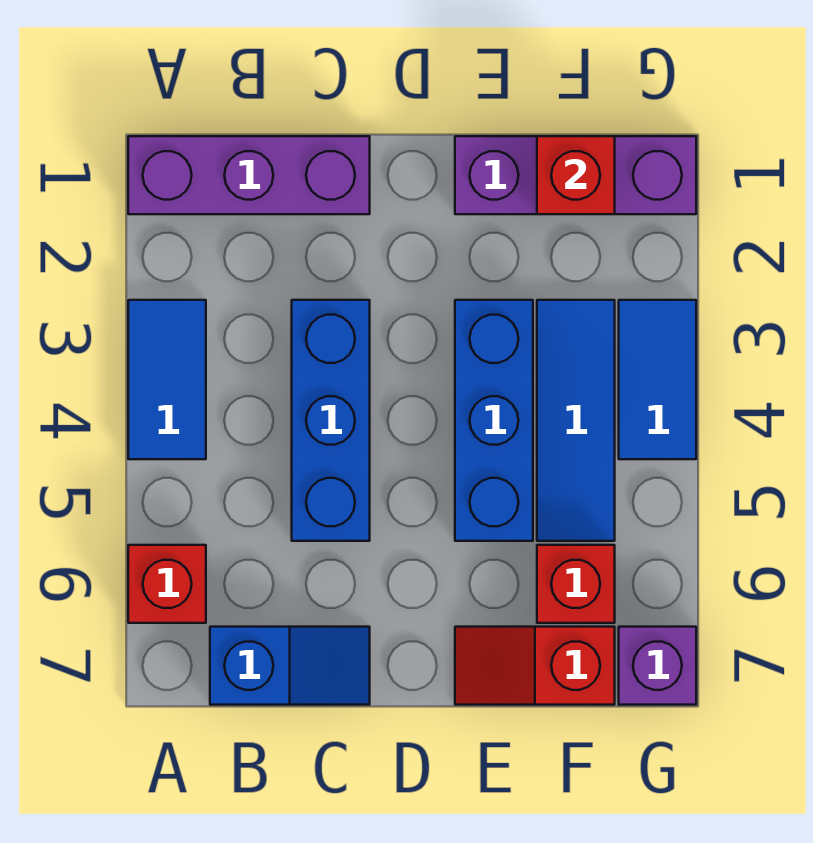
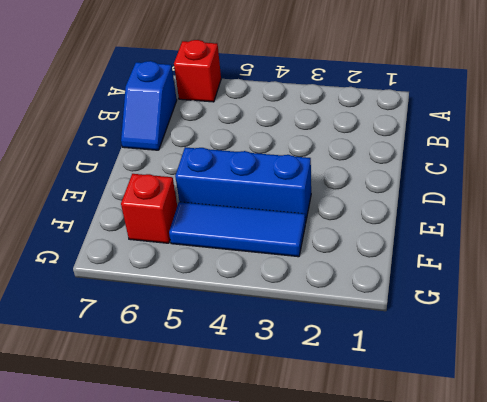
none -> purple 1x3 brick [128,136,370,214]
none -> blue 1x2 tile [128,300,206,459]
none -> blue 1x3 brick [292,300,370,541]

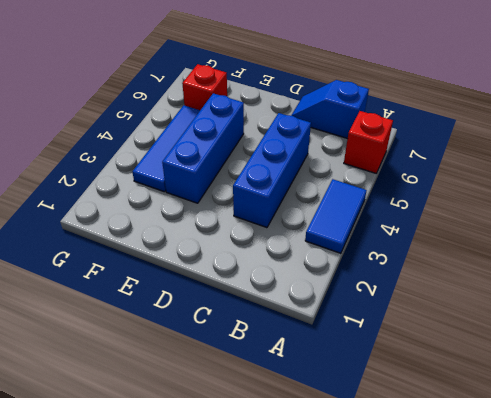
none -> purple 1x3 brick [128,136,370,214]
none -> purple 1x3 brick [455,136,696,214]
none -> red 1x2 slope [455,627,615,705]

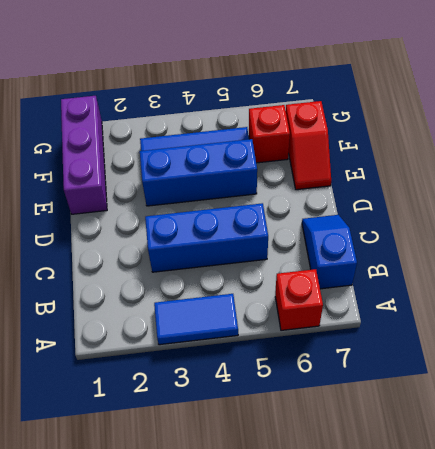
none -> purple 1x3 brick [128,136,370,214]
none -> blue 1x2 tile [619,300,696,459]
none -> purple 1x1 brick [619,627,696,705]

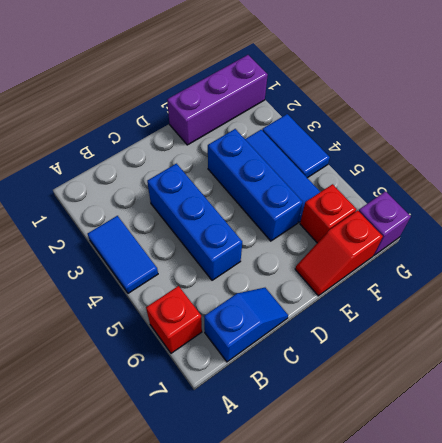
none -> purple 1x3 brick [128,136,370,214]
none -> red 1x1 brick [537,136,615,214]

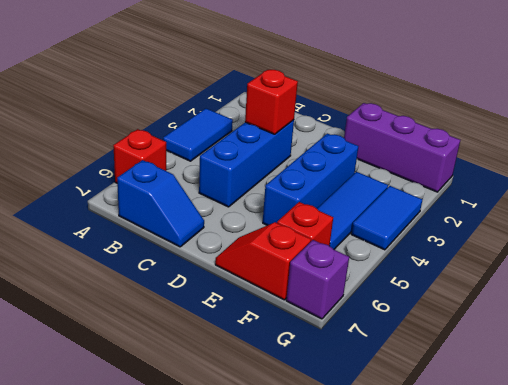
red 1x1 brick [245,70,298,134] -> red 1x1 brick moved to [537,136,615,214]
none -> purple 1x3 brick [128,136,370,214]

